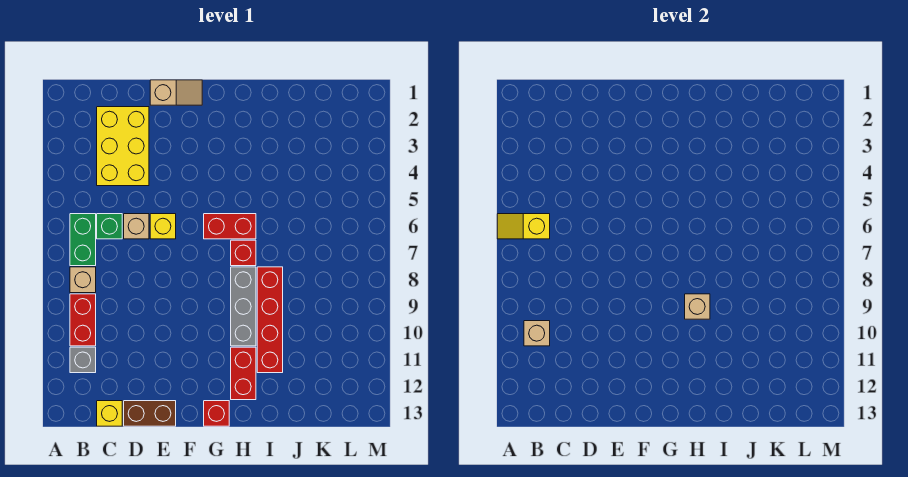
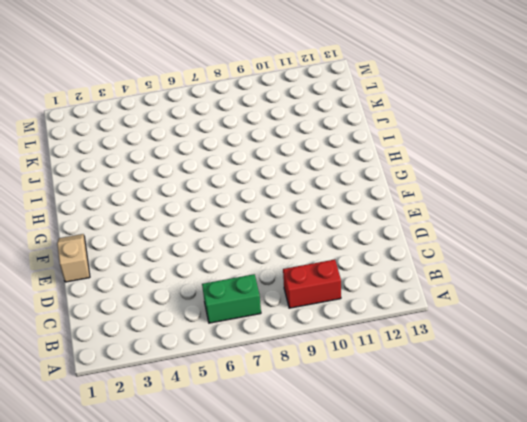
none -> tan 1x1 brick [70,267,96,293]
none -> grey 1x1 brick [70,347,96,373]
none -> yellow 2x3 brick [97,107,149,186]

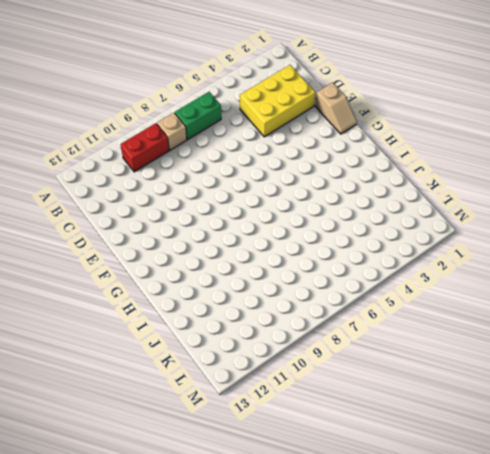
none -> grey 1x1 brick [70,347,96,373]
none -> green 1x1 brick [97,214,122,239]
none -> yellow 1x1 brick [97,401,122,426]

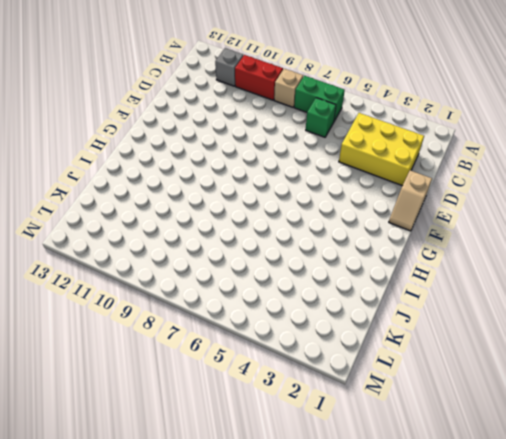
none -> yellow 1x1 brick [97,401,122,426]
none -> tan 1x1 brick [124,214,149,239]
none -> brown 1x2 brick [124,401,176,426]

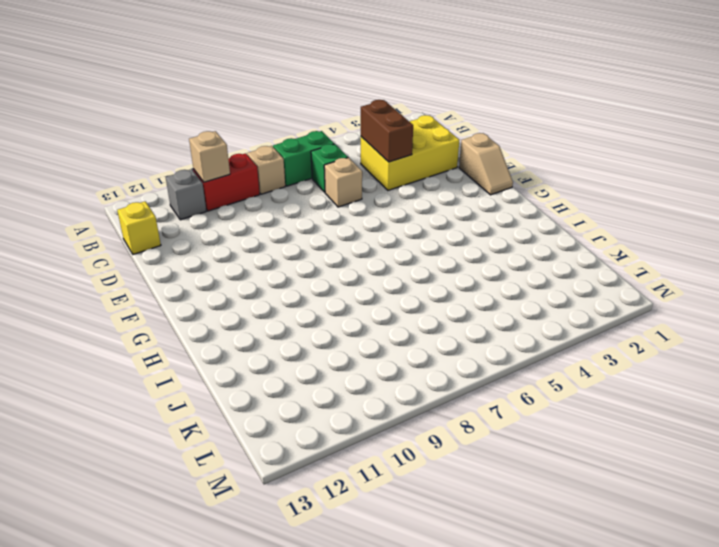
brown 1x2 brick [361,100,413,162] -> brown 1x2 brick moved to [124,401,176,426]
none -> yellow 1x1 brick [150,214,176,239]
none -> red 1x2 brick [204,214,256,239]
none -> red 1x1 brick [204,401,229,426]

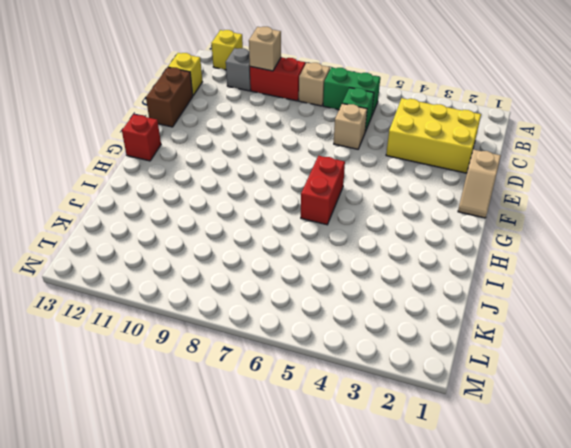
yellow 1x1 brick [212,30,243,70] -> yellow 1x1 brick moved to [150,214,176,239]
none -> red 1x1 brick [231,240,256,266]
none -> grey 1x3 brick [231,267,256,346]
none -> red 1x2 brick [231,347,256,400]

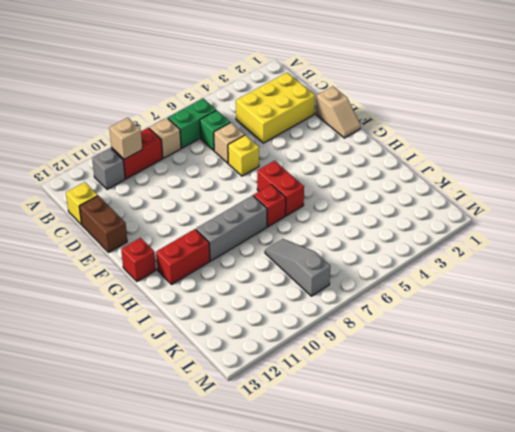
grey 1x3 slope [265,239,331,296] -> none
none -> red 1x4 brick [257,267,283,373]
none -> yellow 1x2 slope [497,214,550,239]
none -> tan 1x1 brick [685,294,710,319]

